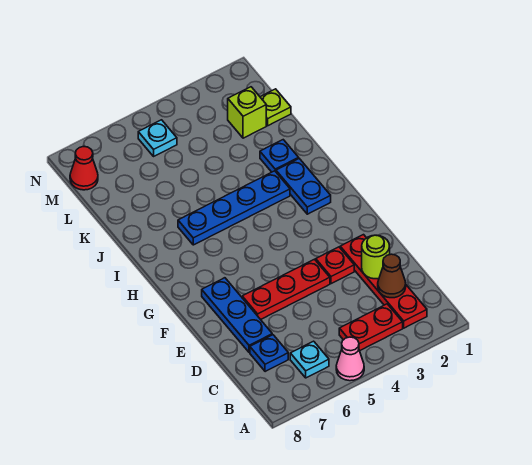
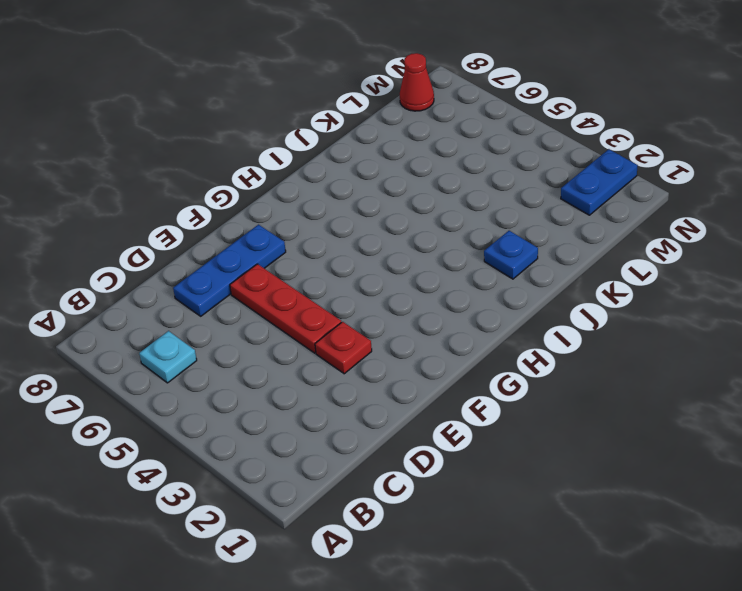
blue 1x2 plate [561,149,638,215] -> blue 1x2 plate moved to [276,159,331,214]
none -> pink 1x1 cone [336,337,364,381]
none -> red 1x4 plate [340,235,427,328]
none -> red 1x2 plate [339,304,403,351]

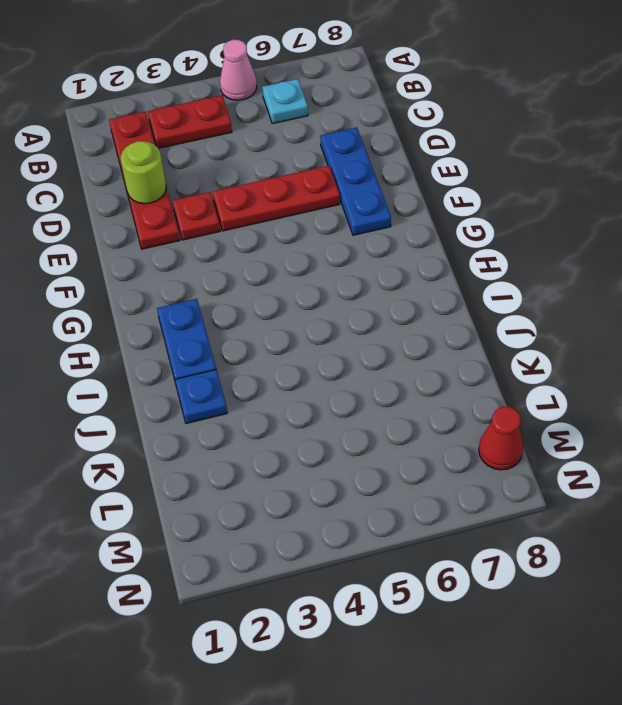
none -> blue 1x1 plate [250,335,288,372]
none -> blue 1x4 plate [178,171,290,245]
none -> lime 1x1 plate [260,89,291,126]

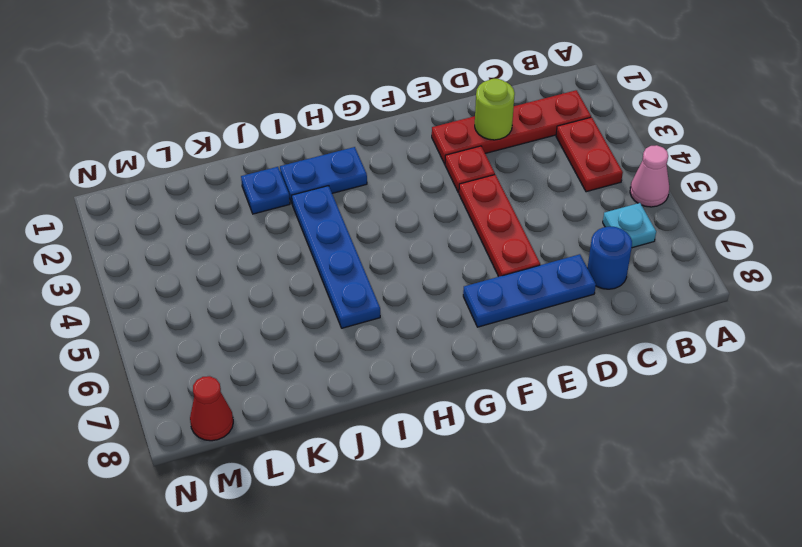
blue 1x1 round brick [588,227,632,289] -> blue 1x1 plate [250,335,288,372]
none -> lime 1x1 plate [260,89,291,126]
none -> lime 1x1 brick [228,87,266,138]
none -> cyan 1x1 plate [138,120,177,156]

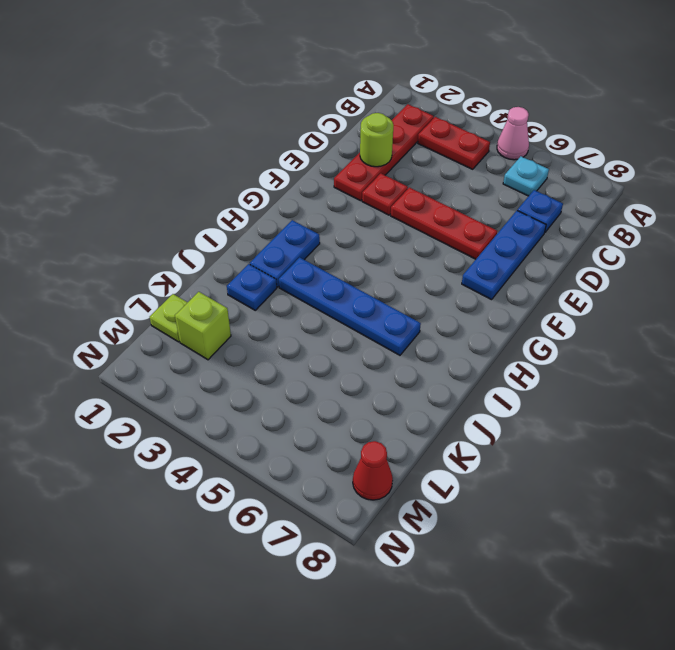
none -> cyan 1x1 plate [138,120,177,156]
none -> brown 1x1 cone [378,254,406,298]

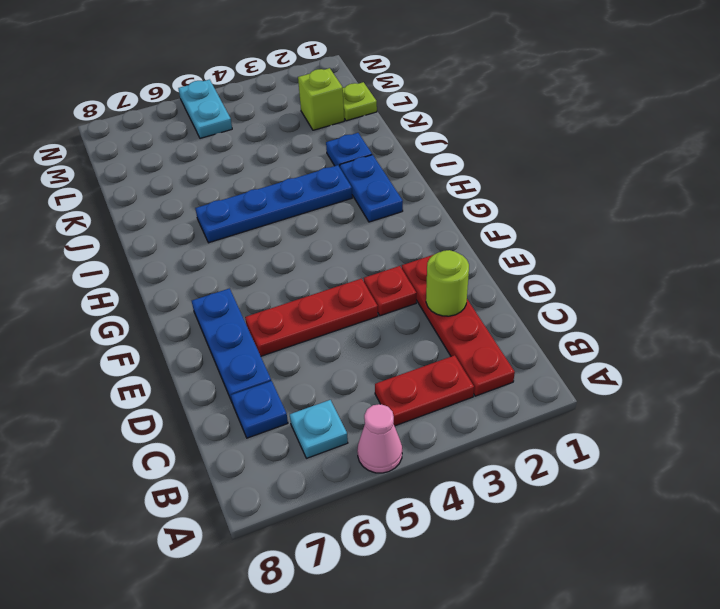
cyan 1x2 plate [178,79,232,138] -> cyan 1x1 plate [138,120,177,156]
none -> red 1x1 cone [70,146,98,190]
none -> brown 1x1 cone [378,254,406,298]

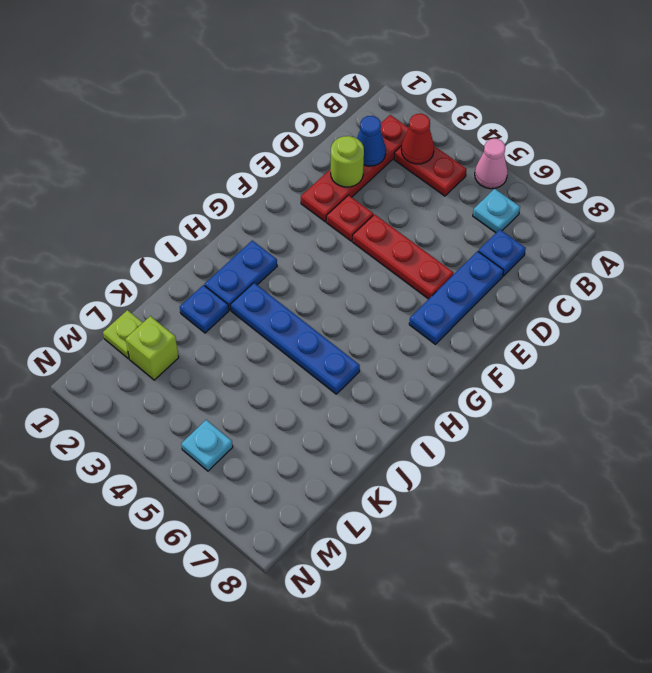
red 1x1 cone [401,114,434,164] -> red 1x1 cone moved to [70,146,98,190]
blue 1x1 cone [357,116,386,166] -> brown 1x1 cone [378,254,406,298]

